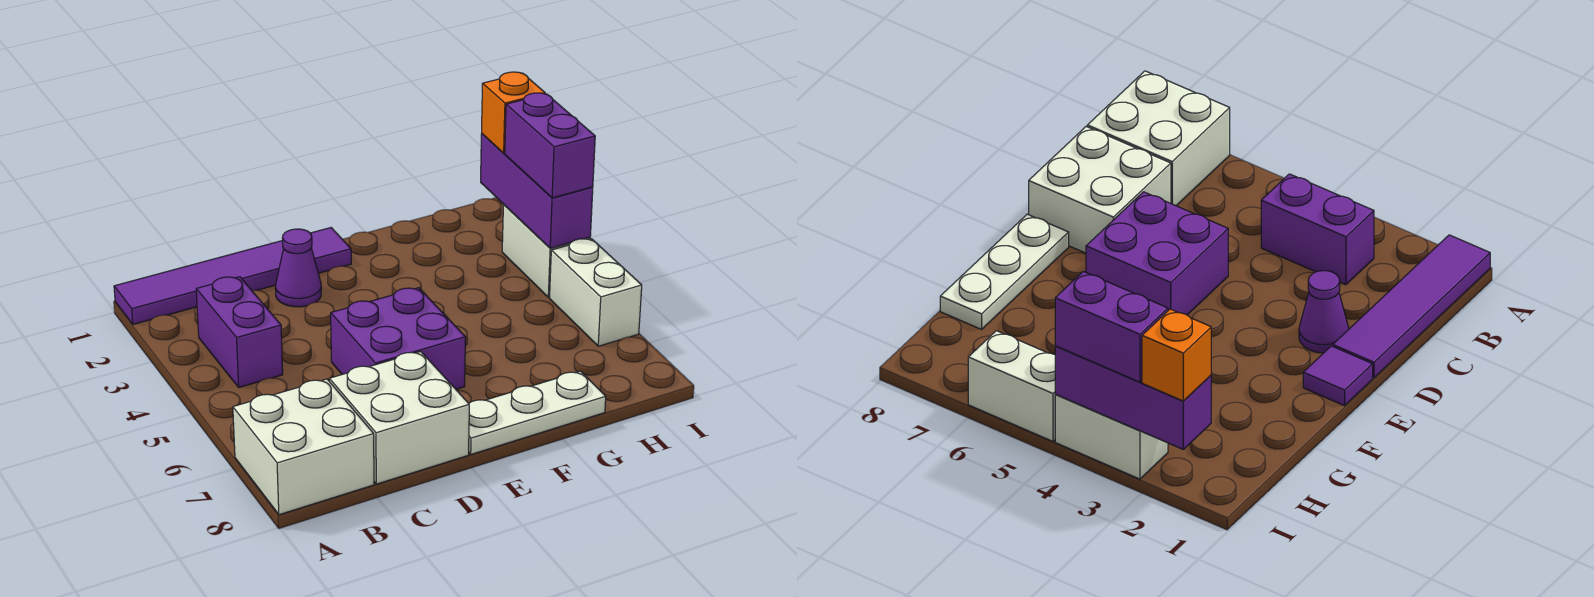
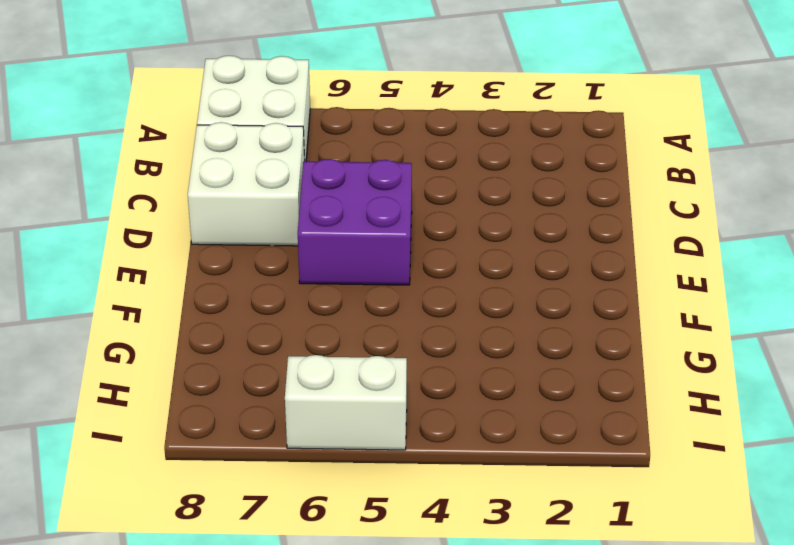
none -> purple 1x4 tile [114,240,284,324]
none -> purple 1x2 brick [196,277,283,387]
none -> purple 1x1 cone [276,229,321,307]

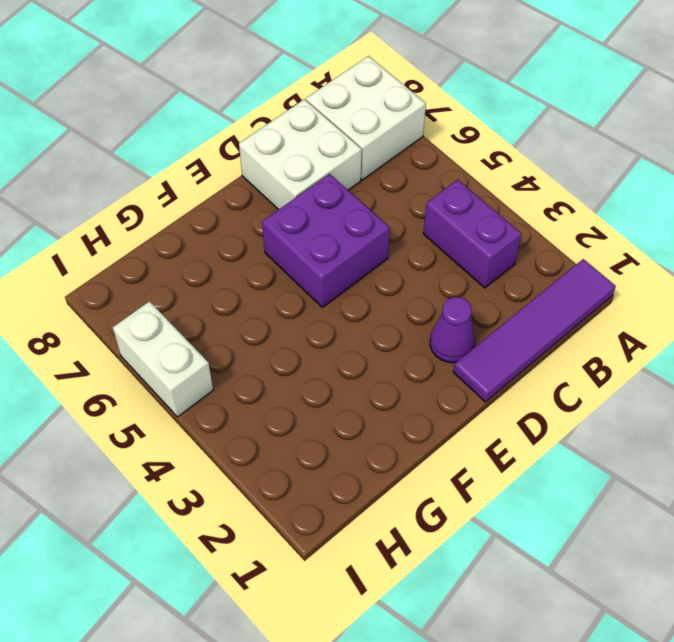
none -> purple 1x1 tile [311,228,351,273]
none -> white 1x3 plate [469,371,606,454]
none -> white 1x2 brick [502,205,590,297]

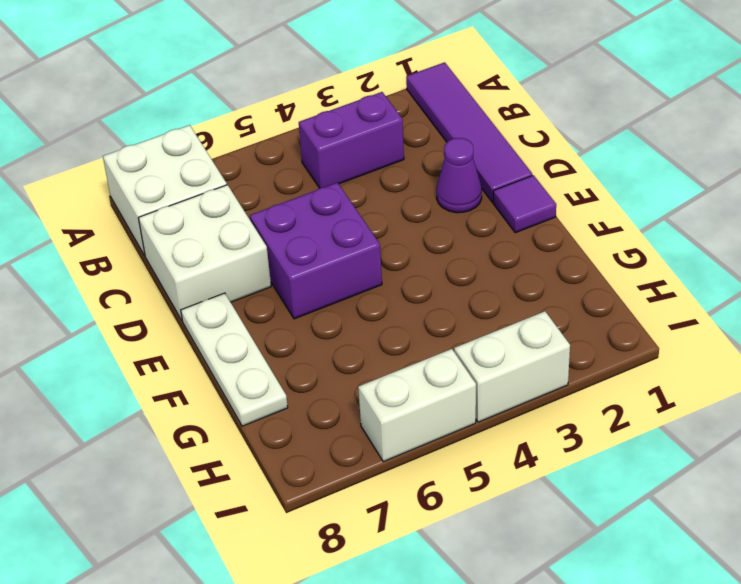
none -> purple 1x3 brick [481,134,593,248]
none -> orange 1x1 brick [482,72,545,153]
none -> purple 1x2 brick [505,93,595,198]

